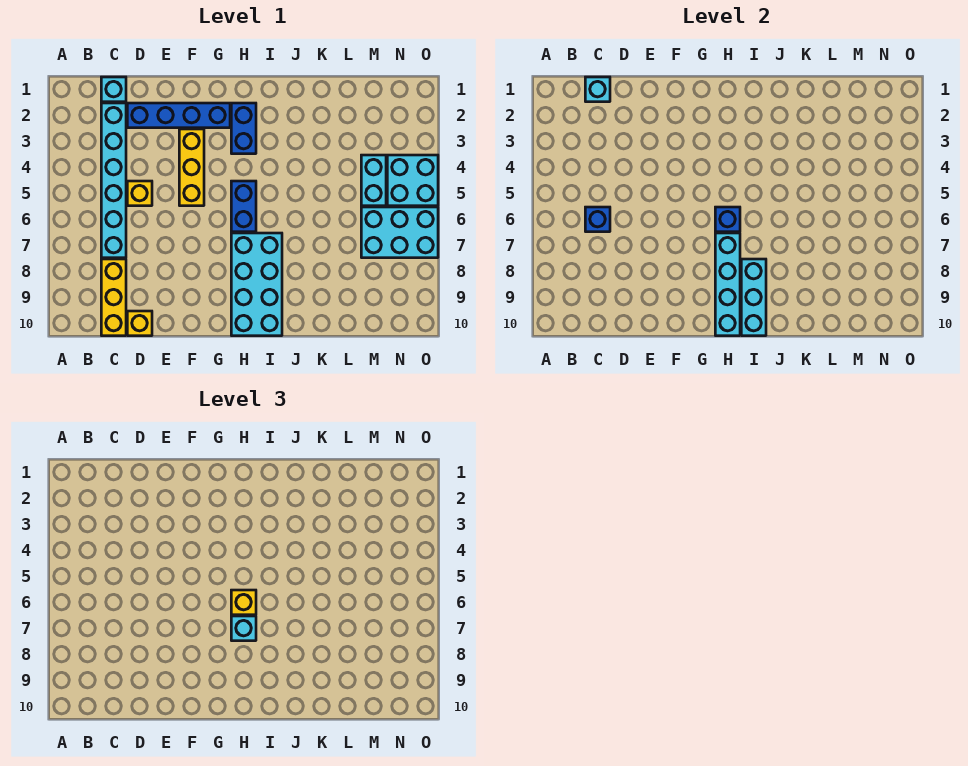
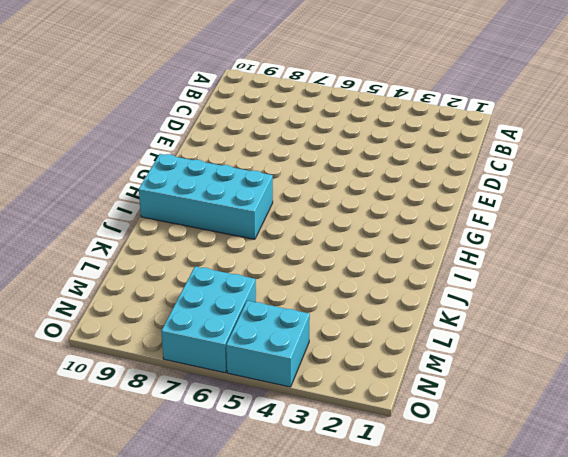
none -> cyan 1x1 brick [101,77,126,102]
none -> cyan 1x6 brick [101,103,126,258]
none -> yellow 1x3 brick [101,259,126,336]

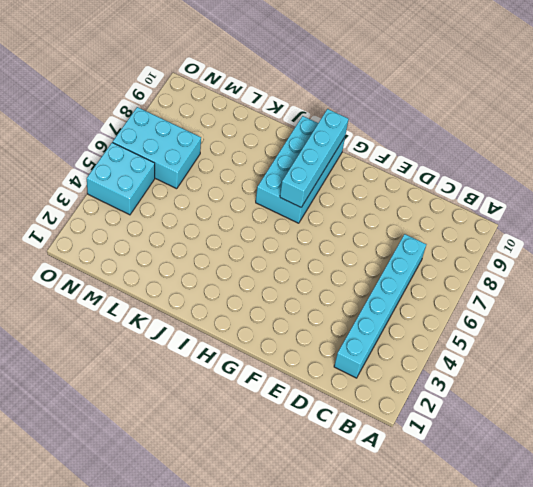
none -> cyan 1x1 brick [101,77,126,102]
none -> yellow 1x3 brick [101,259,126,336]
none -> blue 1x4 brick [127,103,230,128]

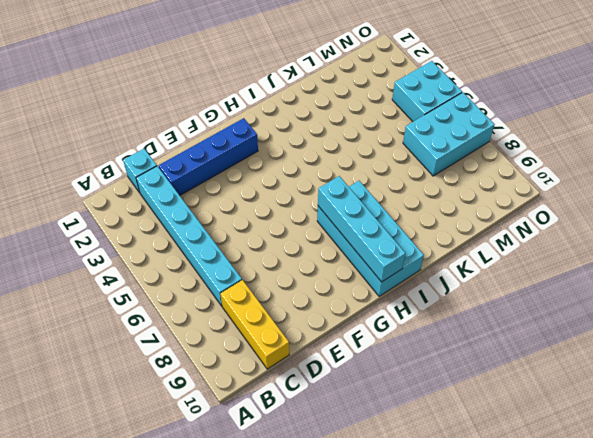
none -> yellow 1x1 brick [127,181,152,206]
none -> yellow 1x1 brick [127,311,152,336]
none -> yellow 1x3 brick [179,129,204,206]

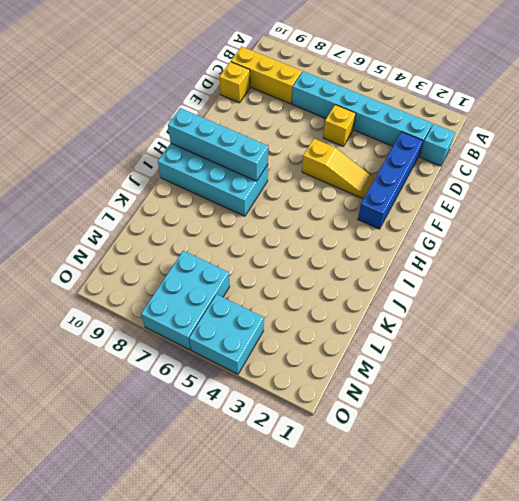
yellow 1x3 slope [302,139,375,199] -> yellow 1x3 brick [179,129,204,206]
none -> blue 1x2 brick [231,103,256,154]
none -> blue 1x2 brick [231,181,256,232]
none -> cyan 1x2 brick [361,155,386,206]

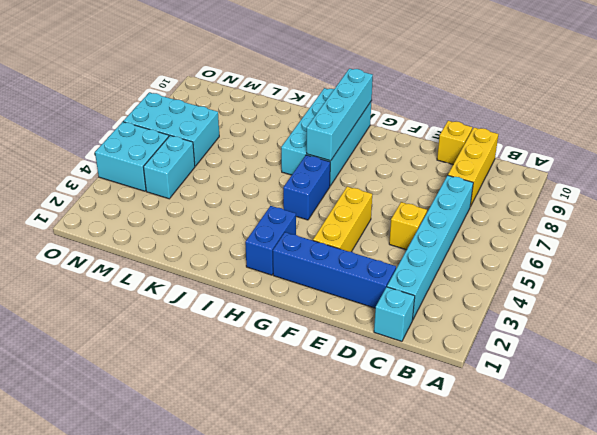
none -> cyan 1x1 brick [585,77,610,102]
none -> blue 1x1 brick [585,207,610,232]
none -> blue 1x1 brick [715,207,740,232]

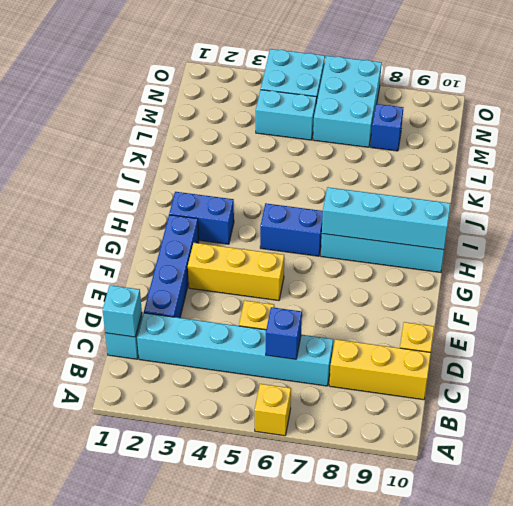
yellow 1x1 brick [255,384,291,436] -> yellow 1x1 brick moved to [231,590,256,615]
blue 1x1 brick [371,104,403,151] -> blue 1x1 brick moved to [715,207,740,232]
none -> cyan 1x3 brick [741,259,766,336]
none -> cyan 1x1 brick [231,616,256,641]

